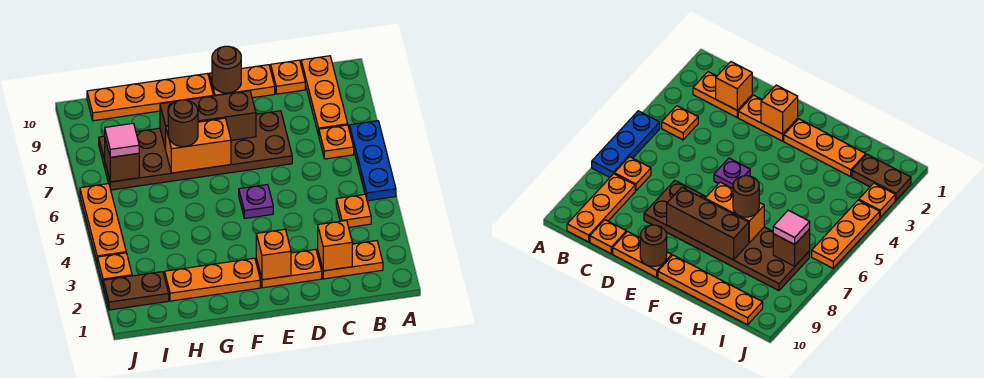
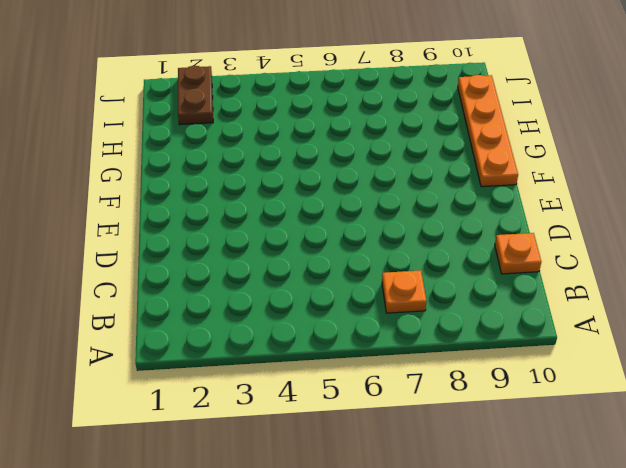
none -> blue 1x3 plate [349,121,396,201]
none -> orange 1x2 plate [318,241,383,279]
none -> orange 1x1 plate [336,194,371,227]

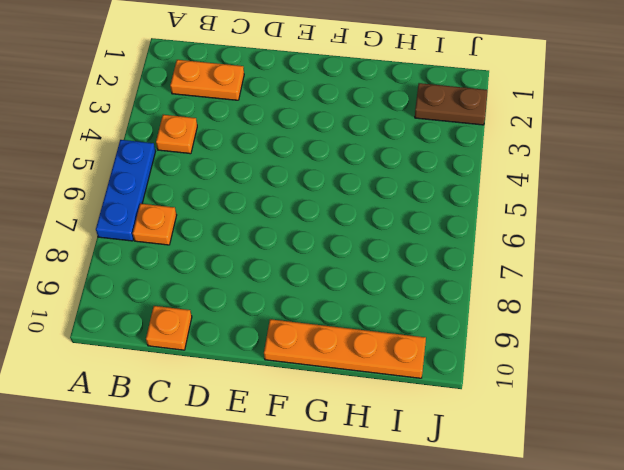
none -> orange 1x3 plate [301,56,348,135]
none -> orange 1x2 plate [256,249,322,288]
none -> brown 2x6 plate [99,111,292,190]

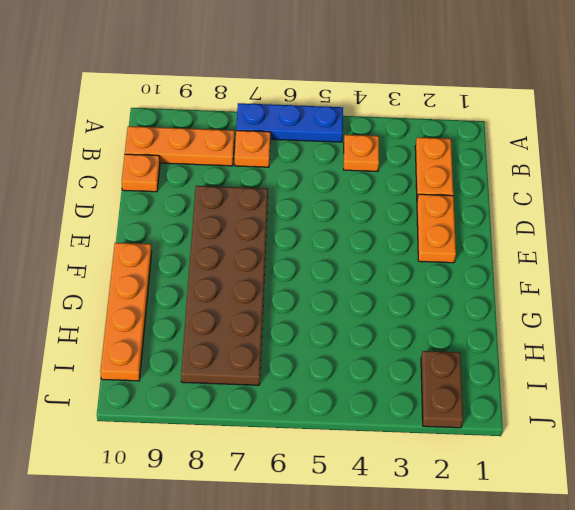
none -> orange 1x2 plate [209,65,275,98]
none -> purple 1x1 plate [239,185,273,218]
none -> orange 1x3 plate [165,258,260,301]

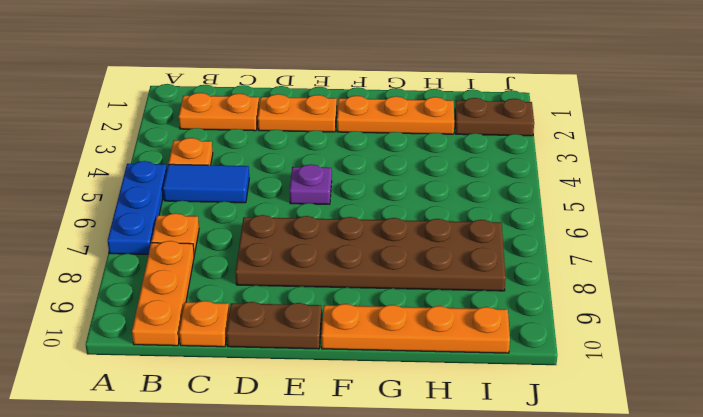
blue 1x2 tile [163,164,249,203] -> none
brown 1x2 plate [227,302,322,349] -> orange 1x2 plate [209,65,275,98]
none -> orange 1x1 plate [97,253,132,285]
none -> orange 1x3 plate [80,184,126,261]
none -> orange 1x1 brick [318,220,352,271]

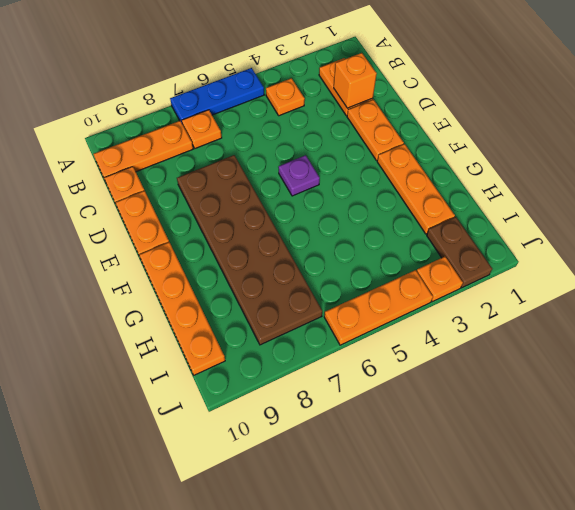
none -> orange 1x1 brick [256,229,291,280]
none -> brown 1x3 brick [160,91,256,150]
none -> brown 1x1 round brick [212,46,241,93]

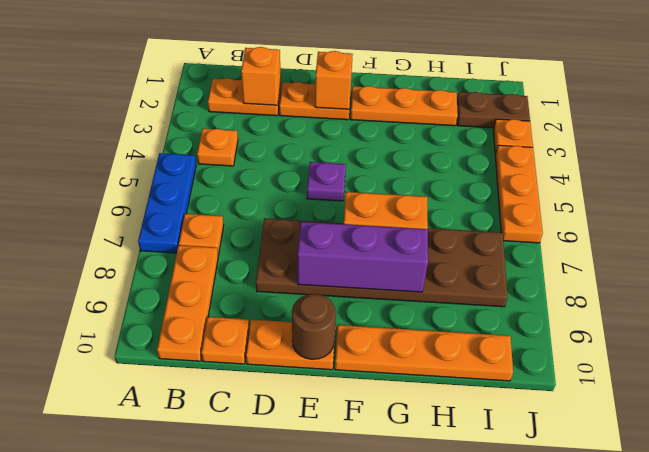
purple 1x3 brick [297,222,428,292] -> brown 1x3 brick [160,91,256,150]
none -> brown 1x1 brick [105,139,139,182]
none -> brown 1x1 round brick [168,100,198,147]
none -> pink 1x1 tile [105,123,139,157]

